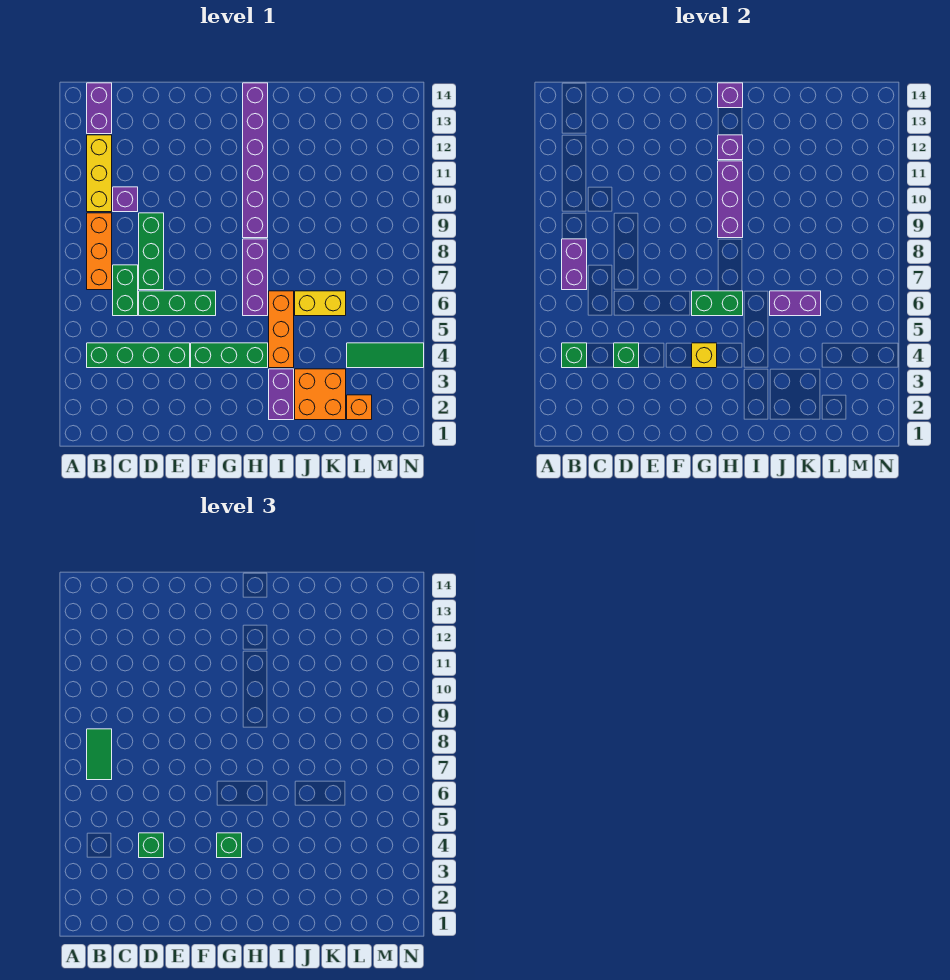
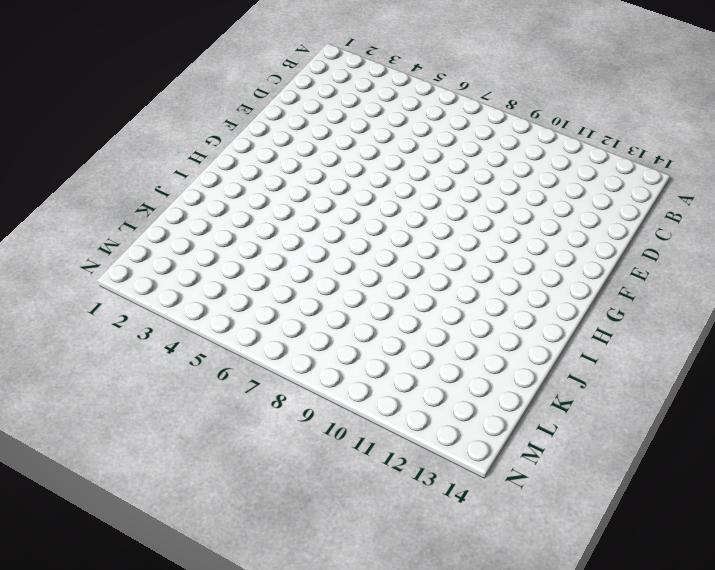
none -> green 1x4 brick [87,343,190,368]
none -> orange 1x3 brick [87,213,112,290]
none -> yellow 1x3 brick [87,135,112,212]

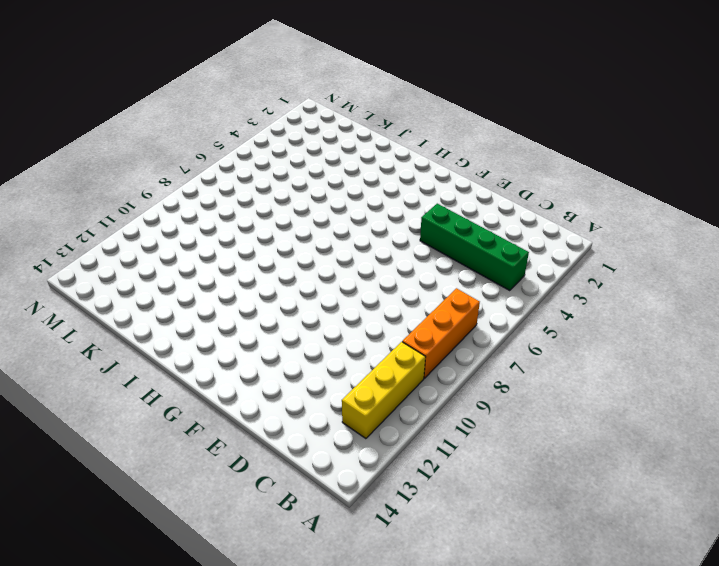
none -> purple 1x2 brick [87,83,112,134]
none -> green 1x2 brick [113,265,138,316]
none -> purple 1x1 brick [113,187,138,212]

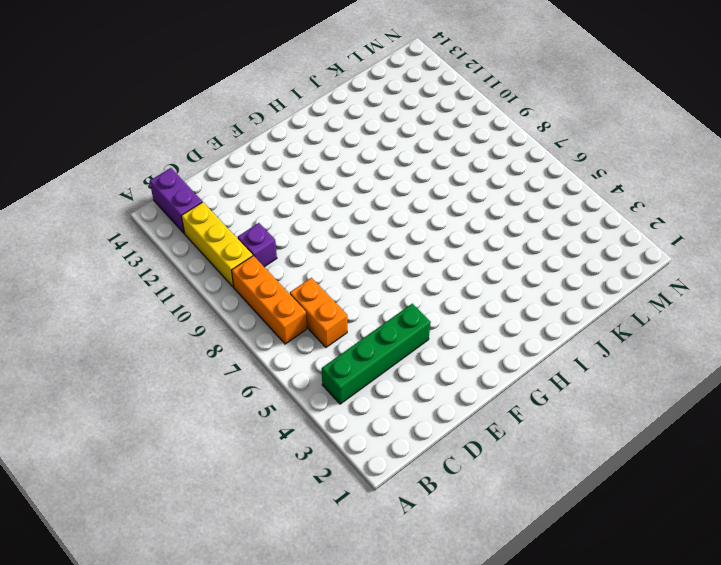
orange 1x2 brick [290,278,347,347] -> green 1x2 brick [113,265,138,316]
none -> green 1x3 brick [139,291,216,316]
none -> green 1x3 brick [139,213,164,290]
none -> green 1x3 brick [191,343,268,368]

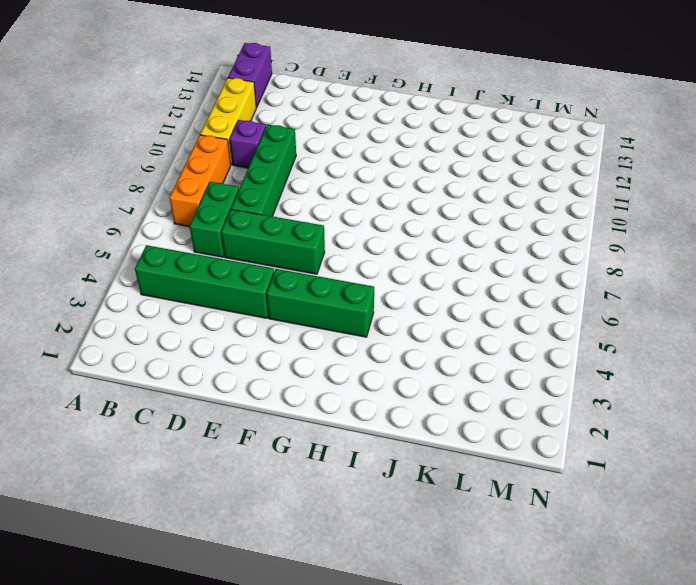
green 1x4 brick [231,124,296,216] -> green 1x3 brick [139,213,164,290]
none -> purple 1x3 brick [243,239,268,316]
none -> purple 1x6 brick [243,83,268,238]
none -> purple 1x2 brick [269,369,294,420]

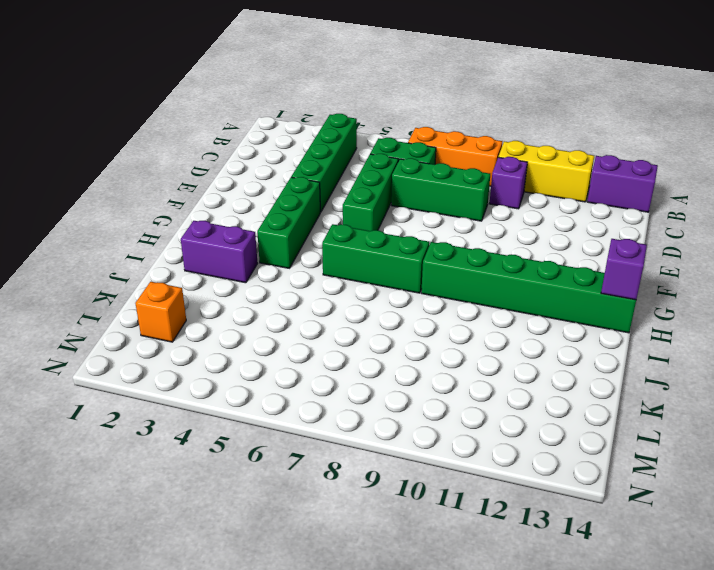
green 1x3 brick [322,224,429,293] -> purple 1x3 brick [243,239,268,316]
green 1x6 brick [421,242,636,333] -> purple 1x6 brick [243,83,268,238]
none -> orange 1x3 brick [269,291,294,368]
none -> orange 2x2 brick [295,369,346,420]
none -> yellow 1x2 brick [295,291,346,316]

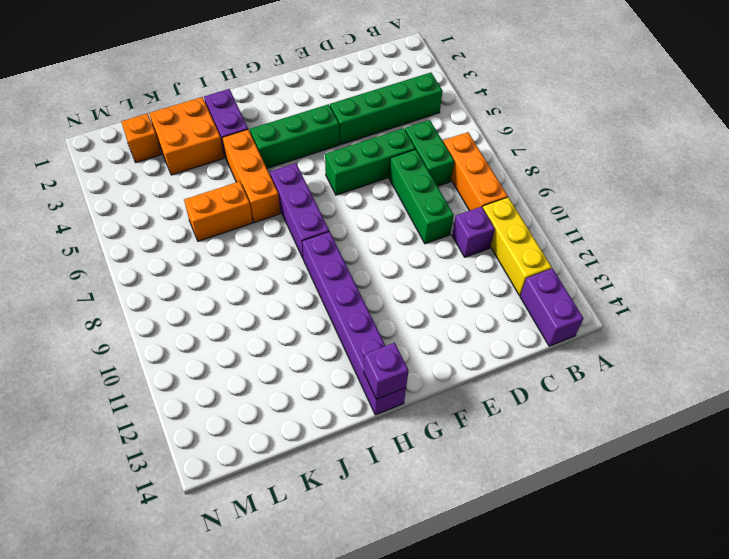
orange 1x2 brick [184,181,253,241] -> yellow 1x2 brick [295,291,346,316]
none -> green 1x3 tile [347,343,424,368]
none -> green 1x1 brick [562,343,587,368]
none -> purple 1x2 brick [562,239,587,290]

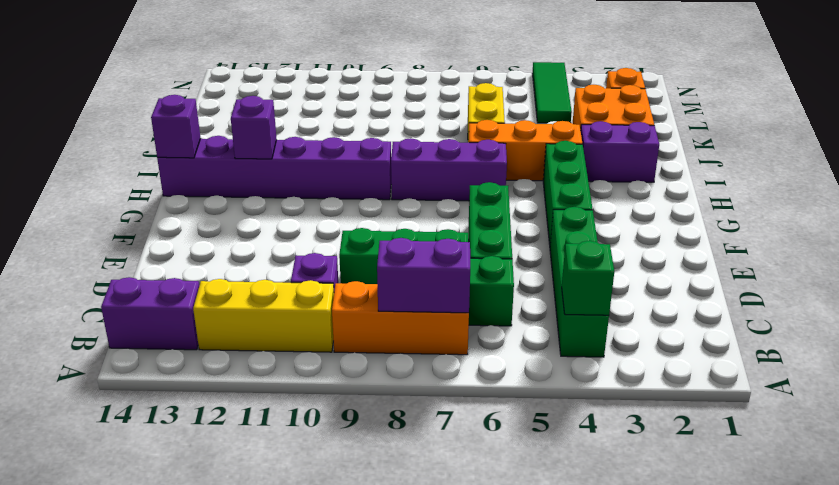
none -> green 1x1 brick [614,343,639,368]
none -> yellow 1x1 brick [692,343,717,368]
none -> green 1x2 brick [692,291,743,316]

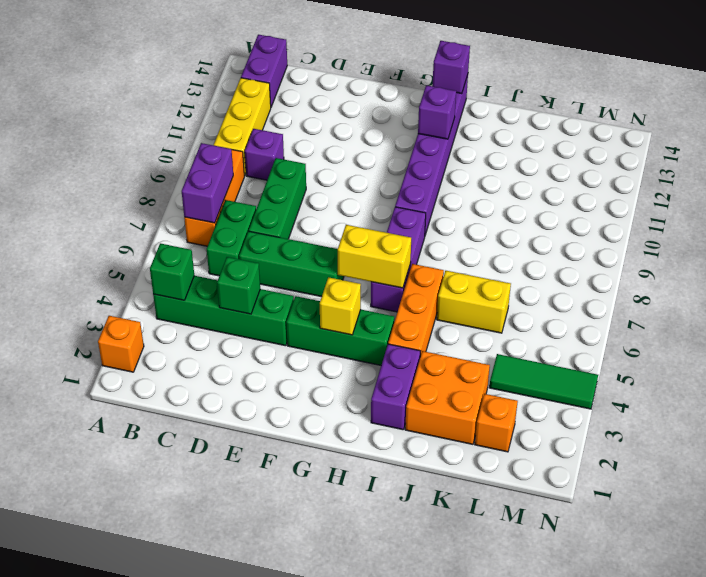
orange 1x1 brick [98,316,144,372] -> none
yellow 1x2 brick [338,225,411,288] -> green 1x2 brick [692,291,743,316]
none -> purple 1x3 brick [718,161,743,238]
none -> purple 1x2 brick [770,291,821,316]
none -> green 1x2 tile [87,729,112,780]

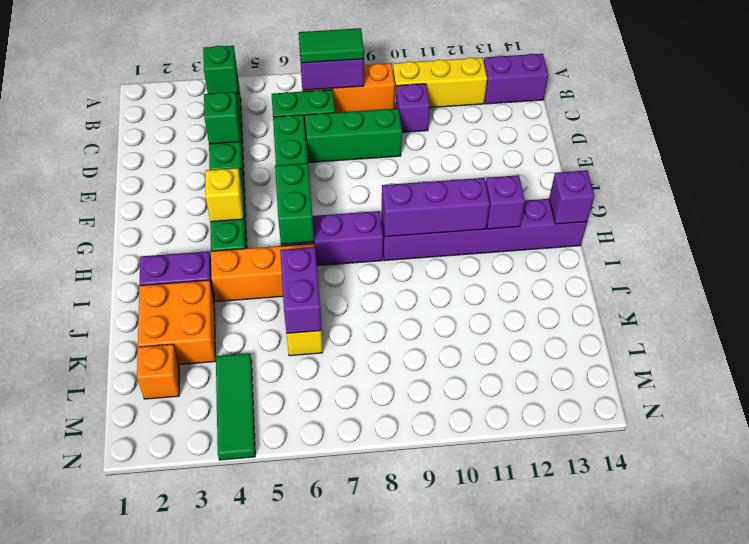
none -> green 1x1 brick [139,833,164,858]
none -> green 1x1 brick [217,833,242,858]

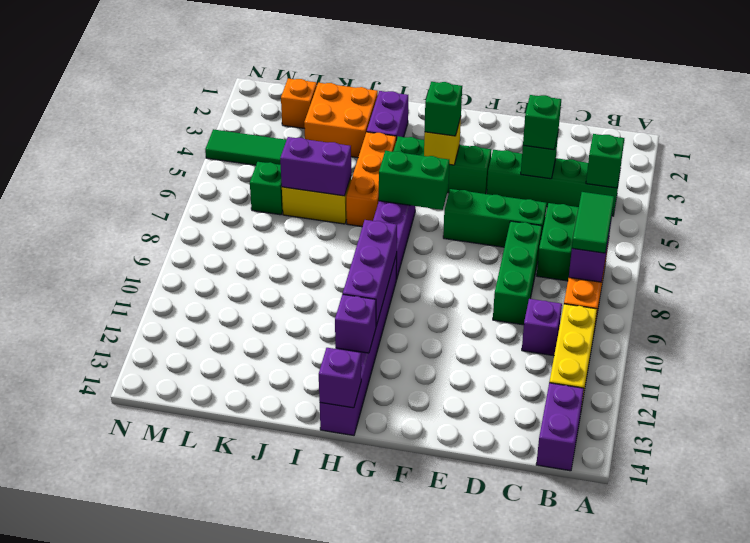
green 1x1 brick [250,162,283,215] -> none

